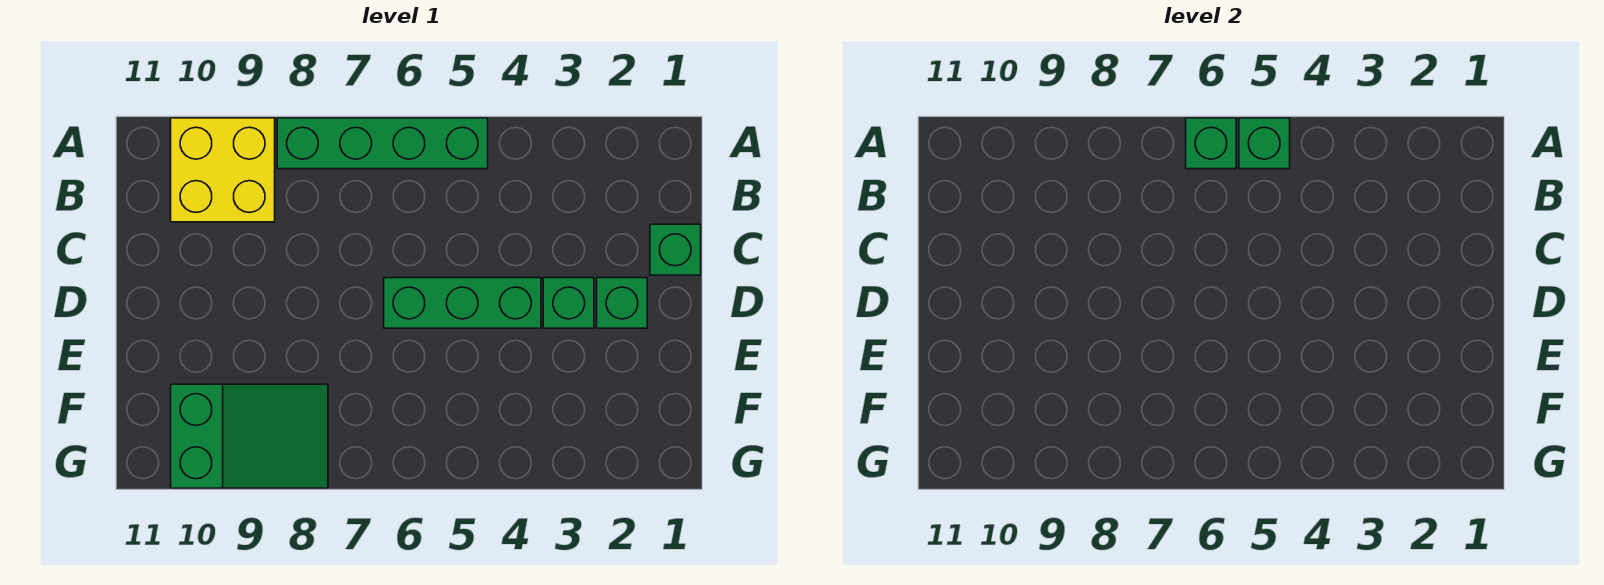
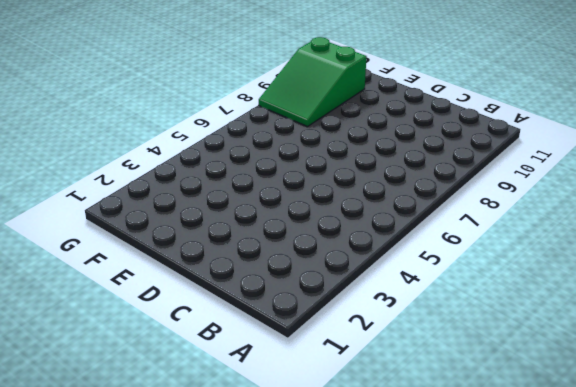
none -> green 1x4 brick [277,118,488,169]
none -> yellow 2x2 brick [171,118,275,222]

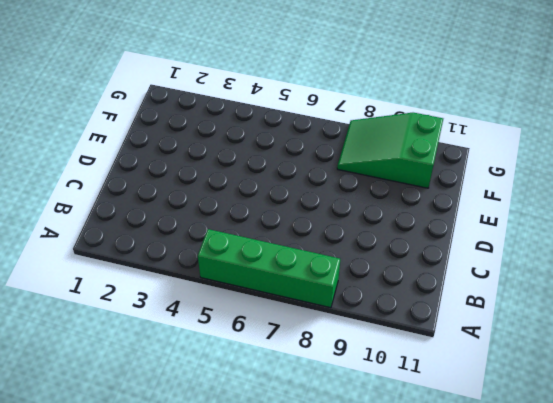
none -> yellow 2x2 brick [171,118,275,222]
none -> green 1x1 brick [650,224,701,275]

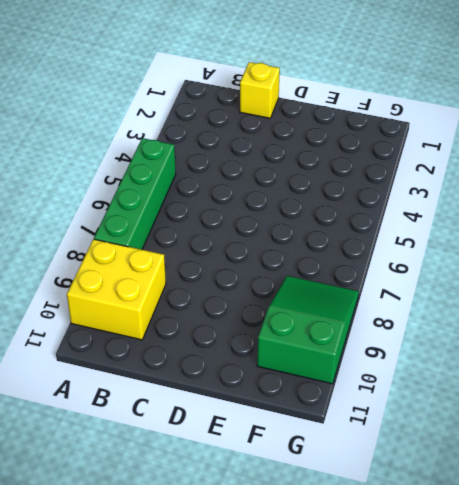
yellow 1x1 brick [240,62,280,118] -> green 1x1 brick [650,224,701,275]
none -> green 1x1 brick [597,278,647,328]
none -> green 1x1 brick [543,278,594,328]

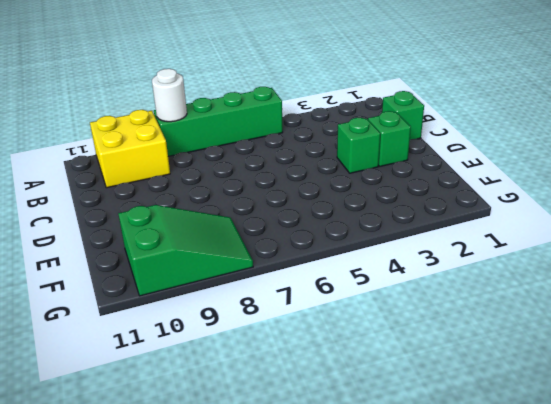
white 1x1 round brick [152,69,187,122] -> none
none -> green 1x3 brick [384,278,541,328]
none -> green 1x1 brick [1239,118,1290,169]

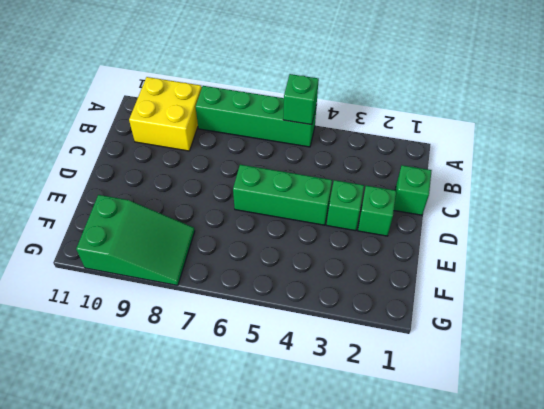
none -> green 1x1 brick [1186,118,1236,169]

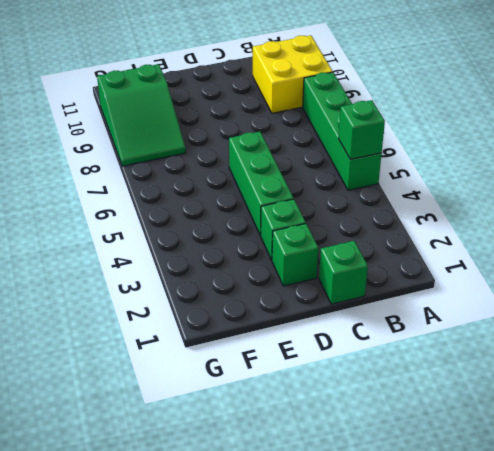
none -> green 1x1 brick [1186,118,1236,169]

